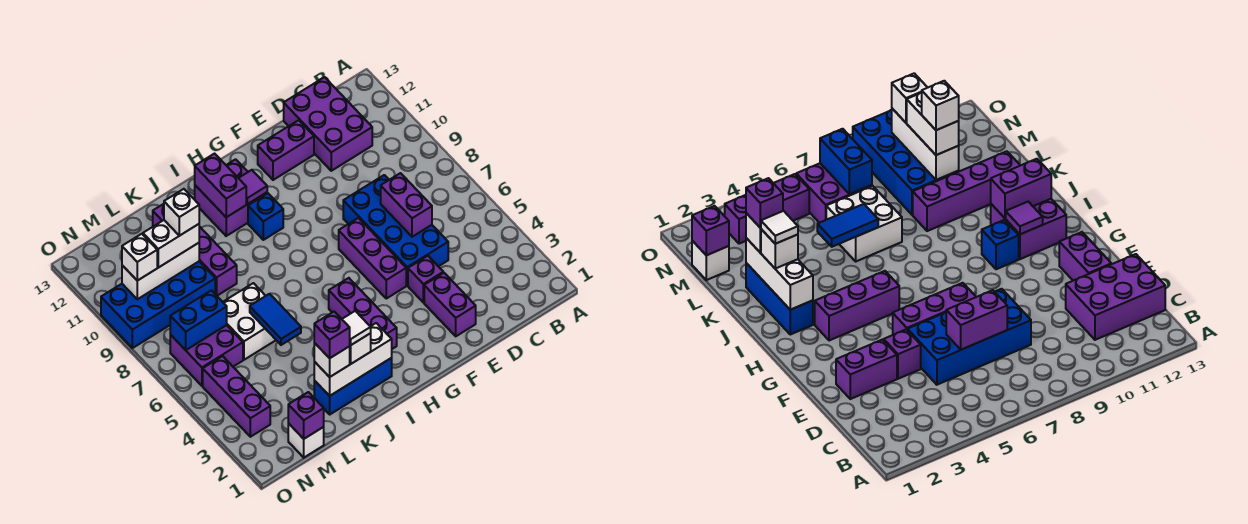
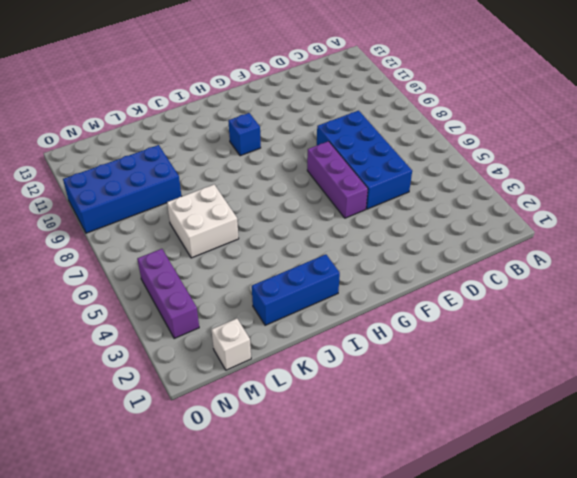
none -> purple 2x3 brick [284,77,372,171]
none -> purple 1x2 brick [424,273,476,336]
none -> purple 1x1 brick [408,256,443,303]
none -> purple 1x2 brick [258,120,314,180]

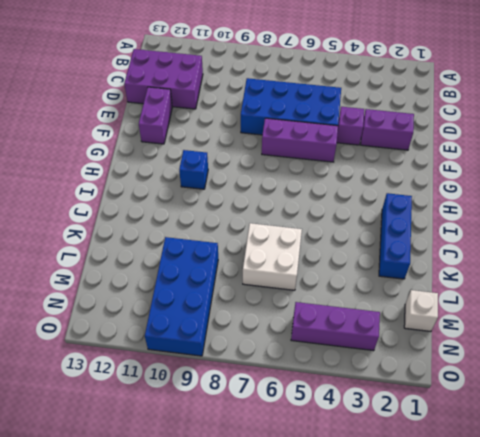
none -> purple 1x3 brick [329,278,397,349]
none -> purple 2x2 brick [195,159,267,236]
none -> purple 1x4 brick [153,204,237,296]
none -> purple 2x2 brick [170,325,243,386]

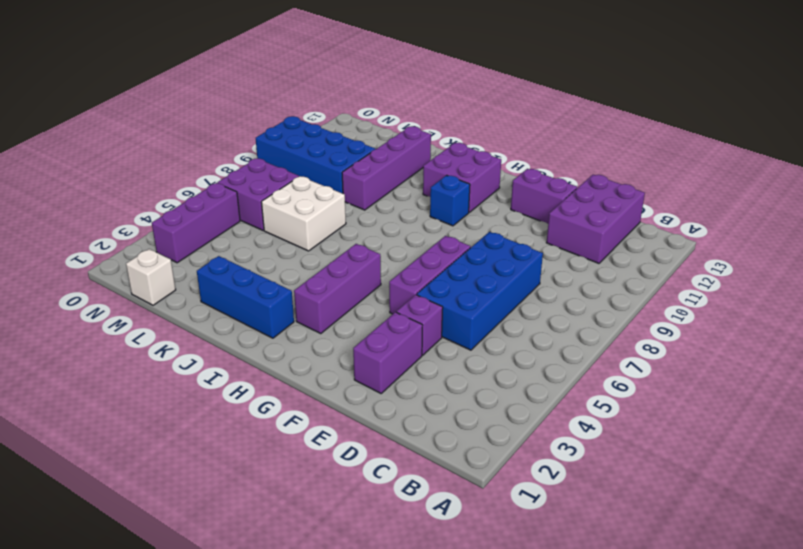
none -> purple 1x2 brick [381,173,432,237]
none -> purple 1x1 tile [239,170,267,204]
none -> white 1x3 brick [314,323,392,396]
none -> purple 1x2 brick [195,154,246,217]

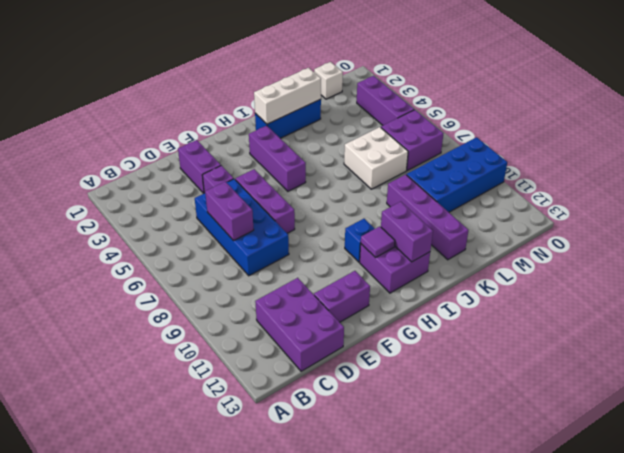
none -> blue 1x2 tile [250,294,301,345]
none -> white 1x3 brick [122,243,199,299]
none -> purple 1x1 brick [288,392,324,439]
none -> blue 1x2 brick [170,290,227,350]

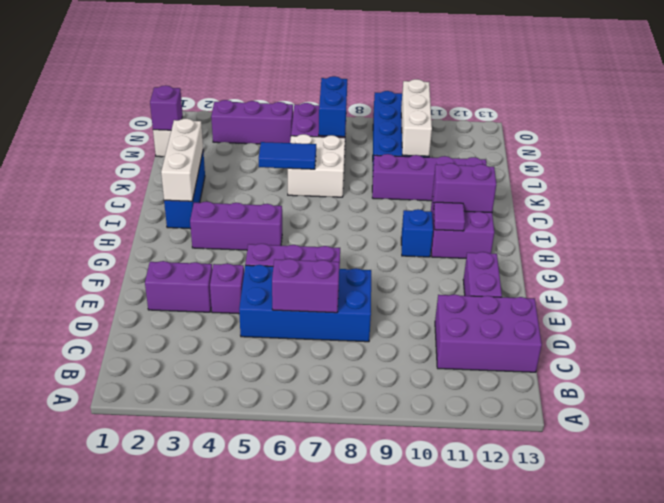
none -> white 1x1 brick [350,333,371,364]
none -> white 1x1 brick [314,343,350,377]
none -> white 1x2 brick [143,220,199,268]
none -> white 1x1 brick [122,234,157,281]

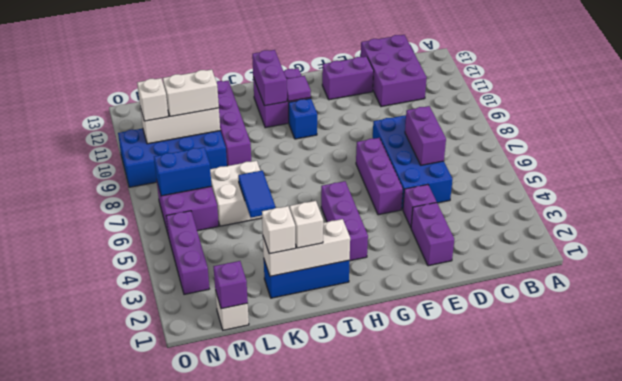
none -> white 1x1 tile [342,311,371,345]
none -> purple 1x1 brick [314,312,350,358]
none -> white 1x1 brick [164,189,199,236]

